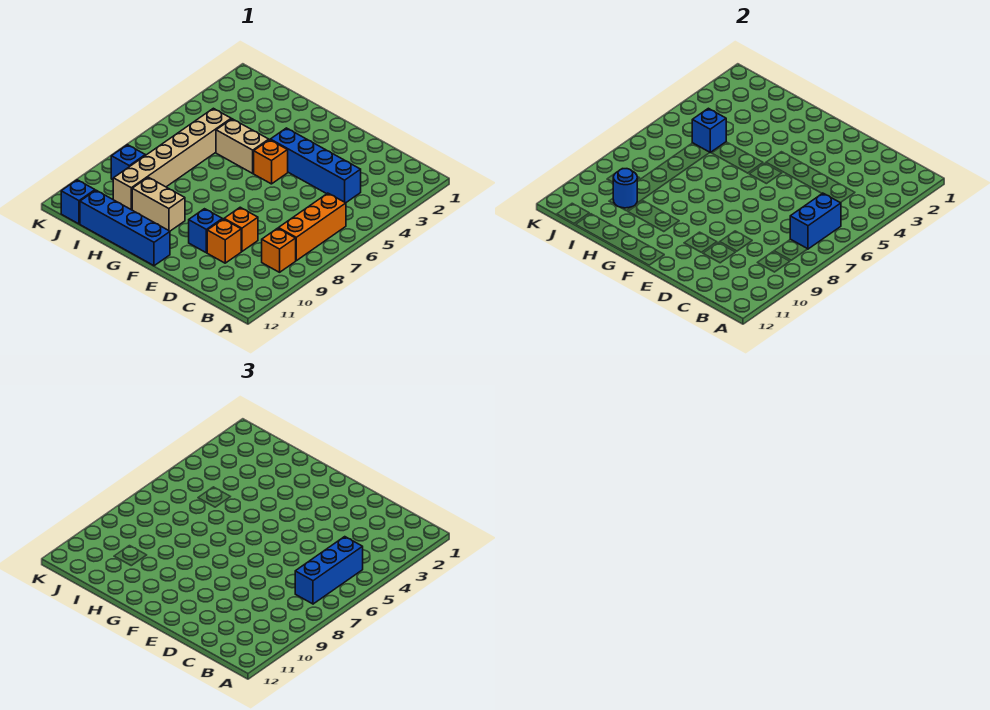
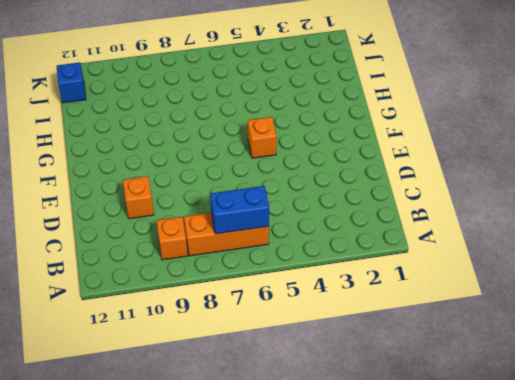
none -> blue 1x4 brick [270,128,361,203]
none -> orange 1x1 brick [224,207,258,251]
none -> blue 1x1 brick [189,209,222,253]

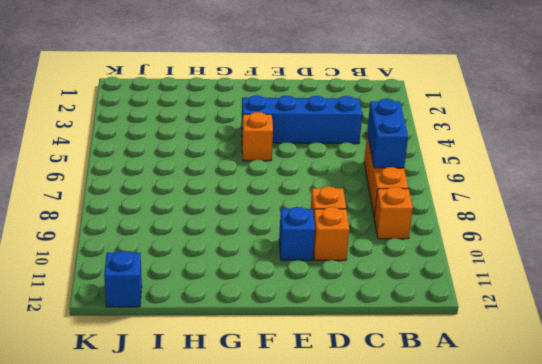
none -> blue 1x4 brick [80,190,170,266]
none -> tan 1x2 brick [216,119,269,173]
none -> tan 1x2 brick [132,177,185,231]

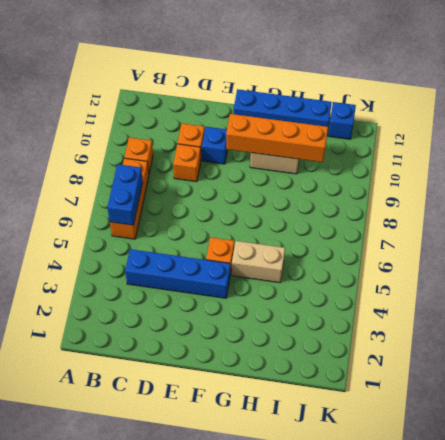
orange 1x4 brick [226,114,328,162] -> blue 1x1 round brick [613,169,637,208]
none -> tan 1x6 brick [113,108,231,210]
none -> blue 1x1 brick [111,145,145,180]
none -> blue 1x1 brick [692,108,726,152]

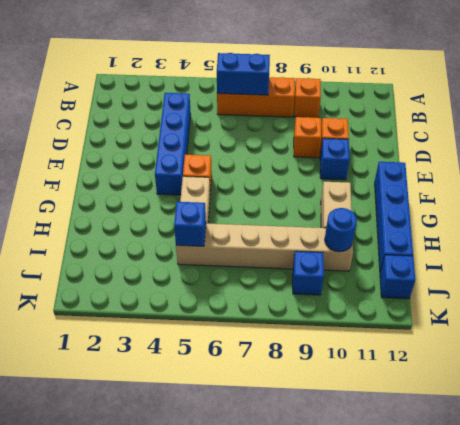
none -> blue 1x3 brick [295,537,363,604]

